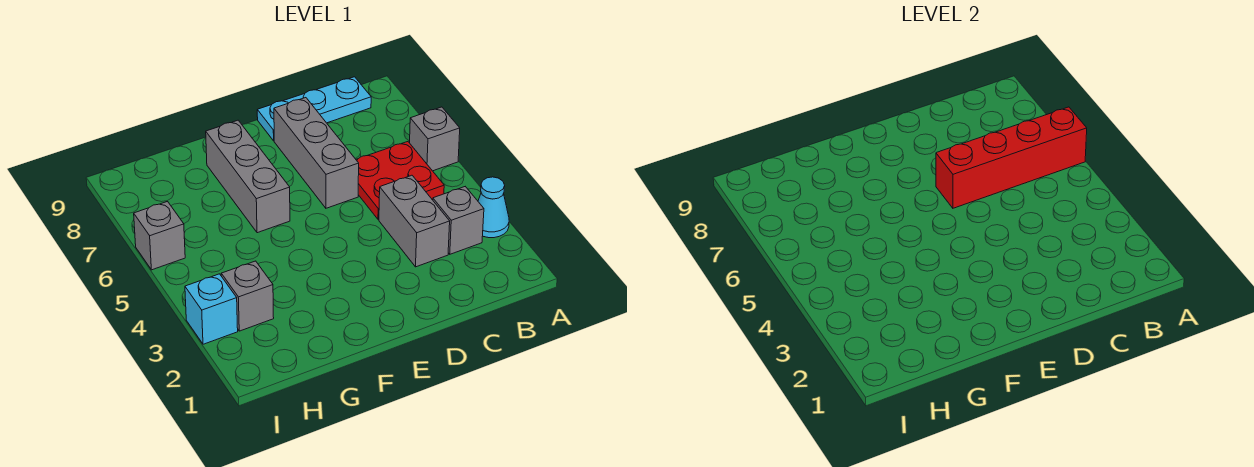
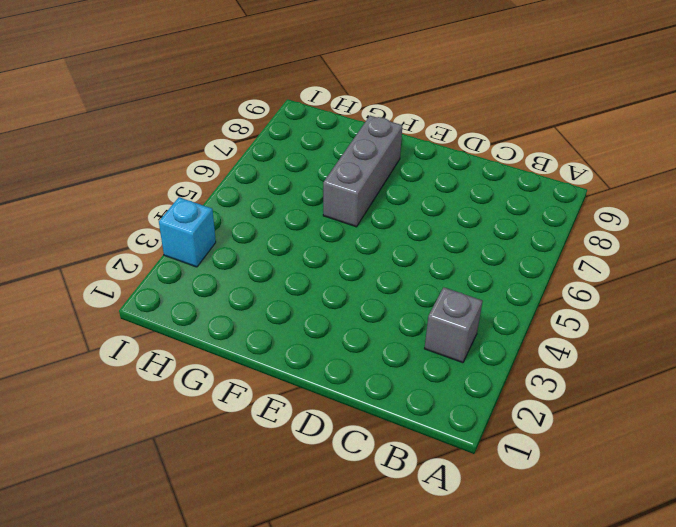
none -> cyan 1x1 cone [478,177,509,238]
none -> grey 1x1 brick [410,107,460,171]
none -> red 2x2 plate [356,142,444,220]

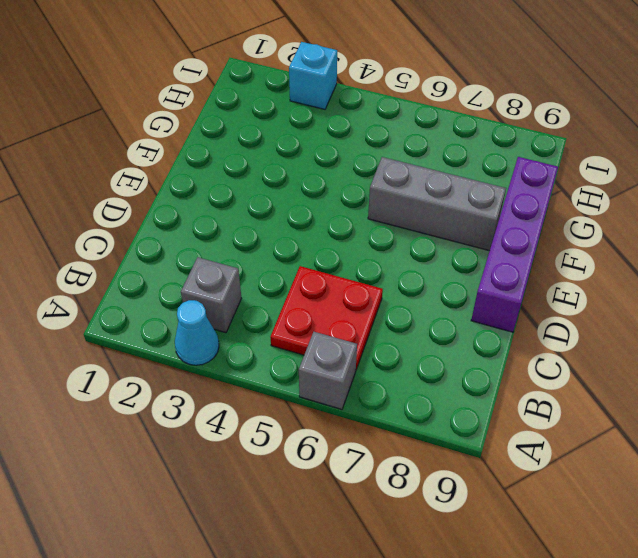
purple 1x4 brick [471,157,558,332] -> cyan 1x3 plate [257,77,371,141]
none -> grey 1x2 brick [379,175,450,267]
none -> grey 1x3 brick [274,98,359,208]
none -> grey 1x1 brick [221,261,274,331]

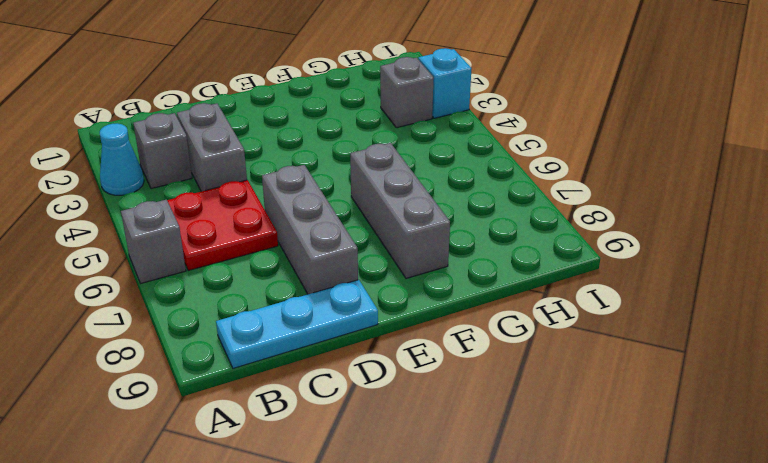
none -> grey 1x1 brick [134,202,185,270]
none -> red 1x4 brick [936,107,1087,208]

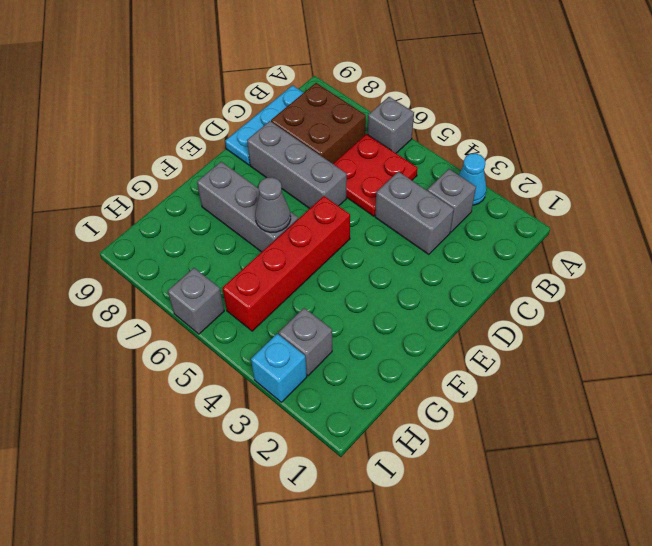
brown 2x2 brick [271,83,366,164] -> none
red 1x4 brick [222,196,350,331] -> red 1x4 brick moved to [936,107,1087,208]
grey 1x1 cone [255,177,291,233] -> none

